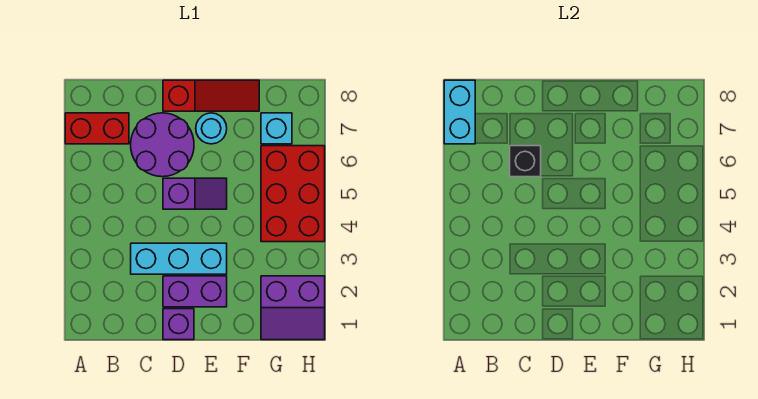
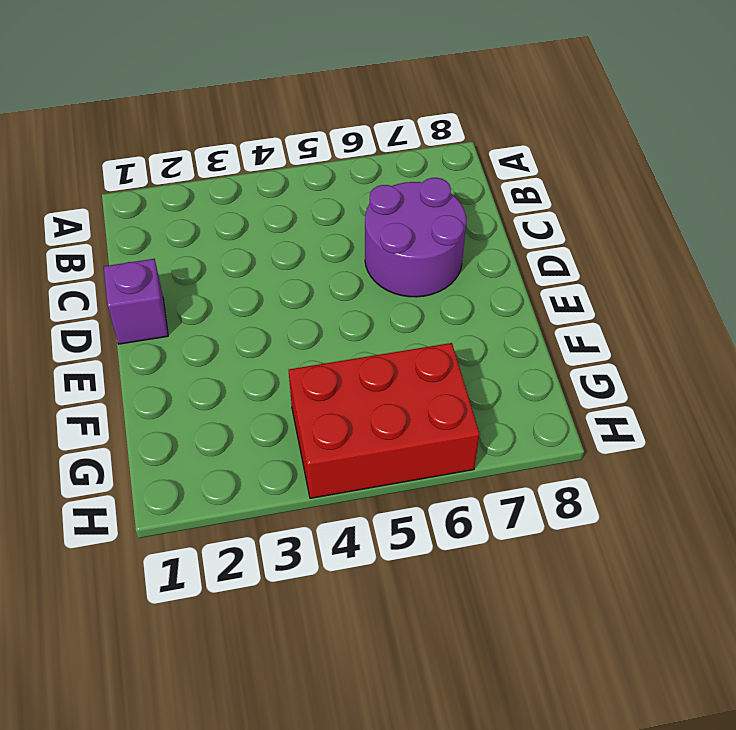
none -> red 1x2 brick [65,113,129,144]
none -> cyan 1x3 brick [131,243,227,274]
none -> purple 1x2 brick [163,276,227,307]

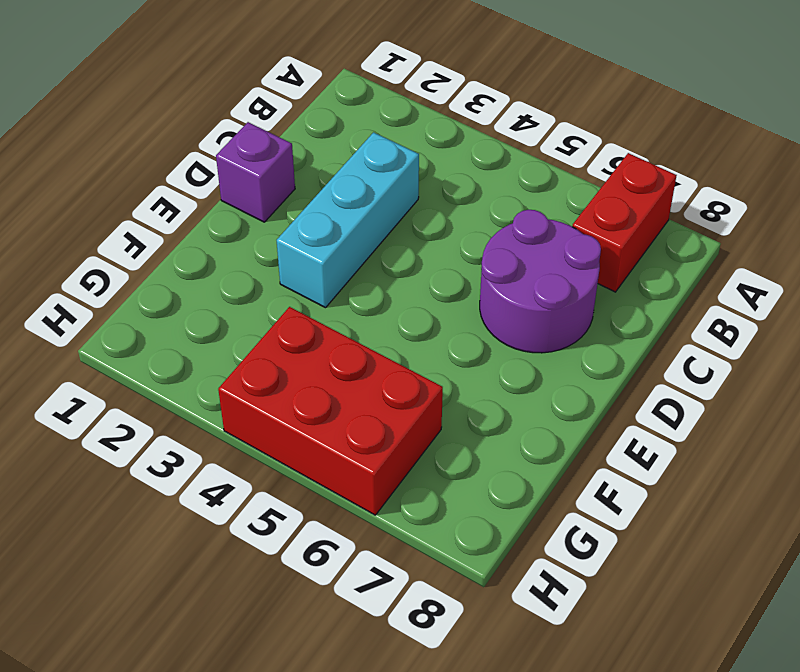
none -> purple 1x2 brick [163,276,227,307]
none -> purple 1x2 slope [163,178,227,209]
none -> red 1x3 slope [163,80,259,111]

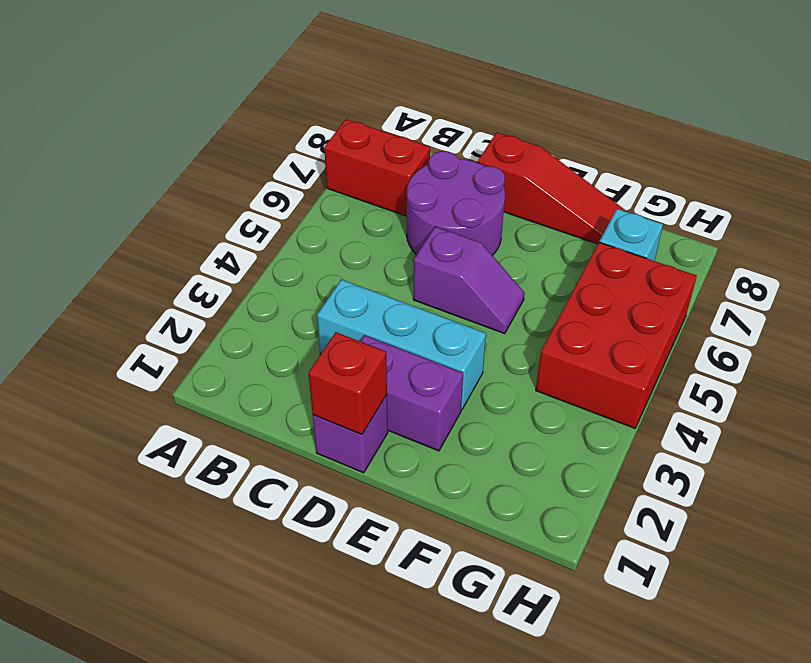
red 1x1 brick [308,332,387,434] -> none
none -> cyan 1x1 round brick [196,113,227,144]
none -> purple 2x2 slope [261,276,325,340]
none -> cyan 1x2 brick [444,80,475,144]

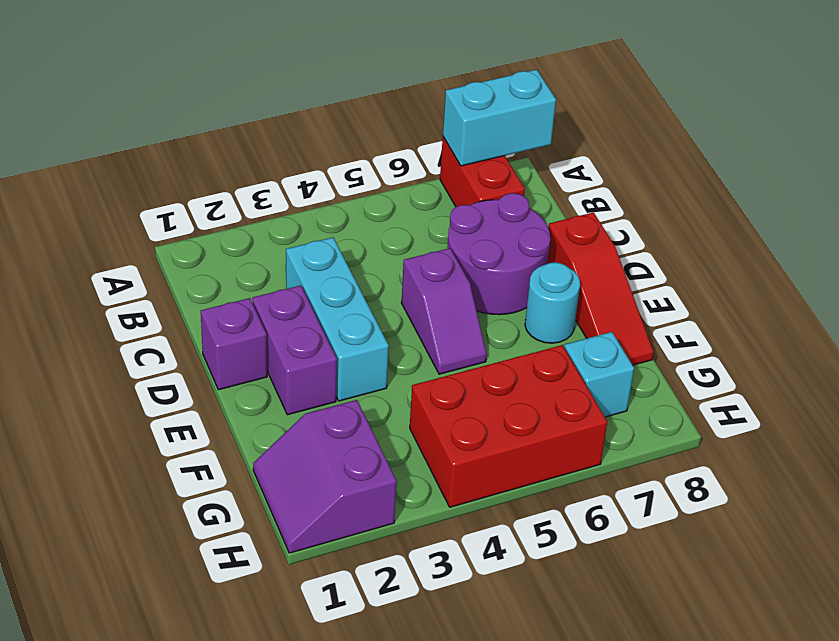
none -> black 1x1 brick [510,146,541,177]

